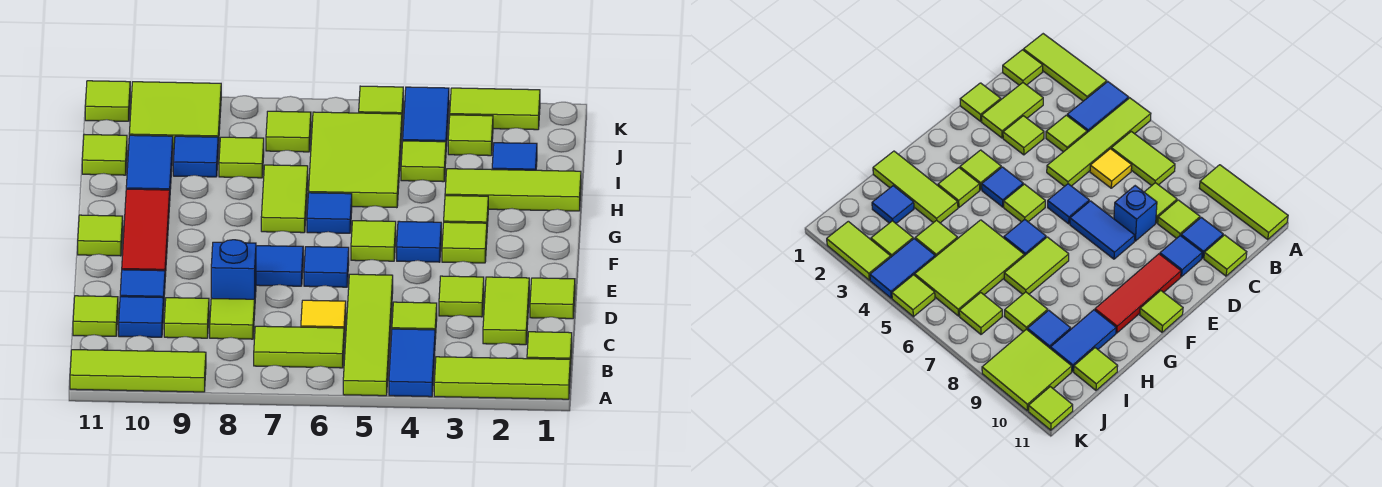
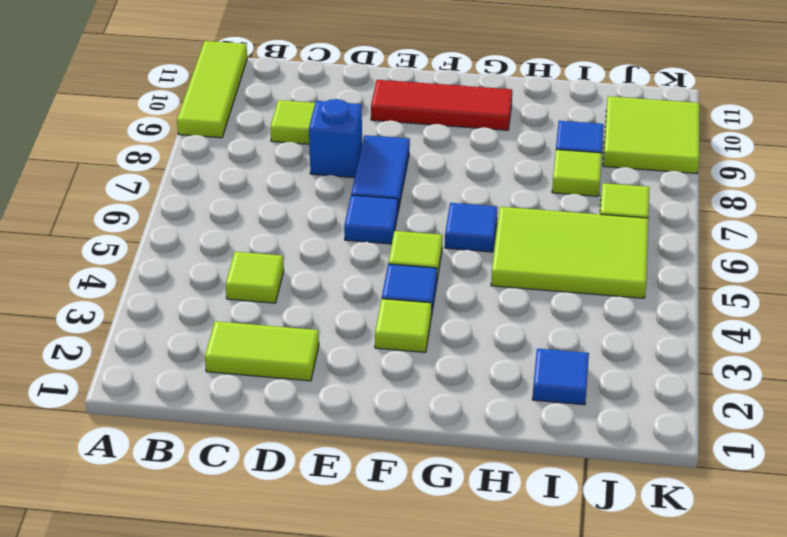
none -> lime 1x3 tile [434,357,570,399]
none -> blue 1x2 tile [389,329,435,397]
none -> lime 1x4 tile [343,274,393,396]
none -> lime 1x1 tile [527,332,572,370]

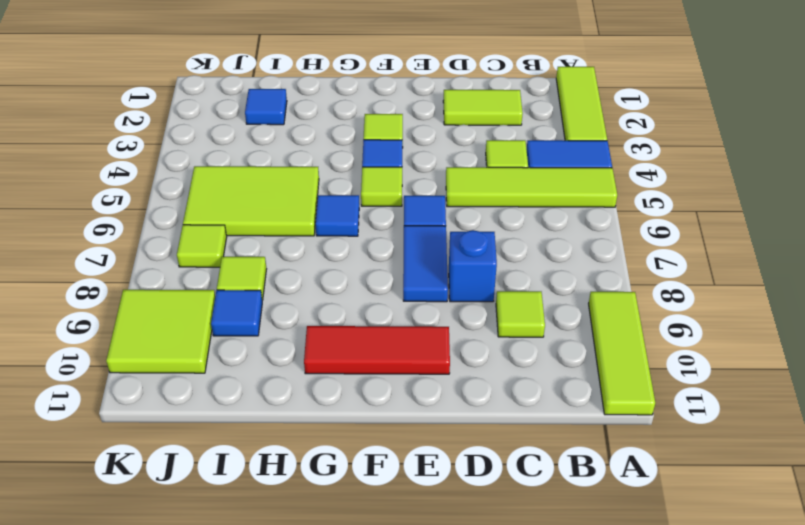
none -> lime 1x1 tile [527,332,572,370]
none -> lime 1x2 tile [254,326,344,368]
none -> yellow 1x1 tile [301,300,346,335]
none -> lime 1x1 tile [210,298,255,339]

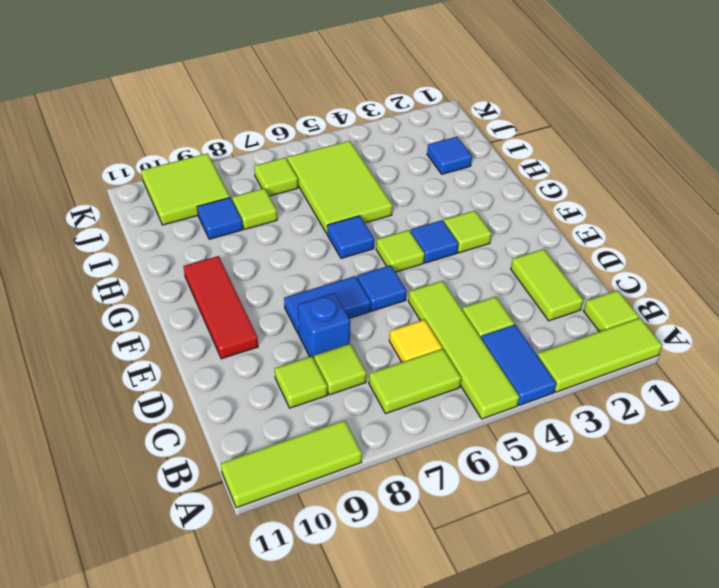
none -> blue 1x1 tile [119,297,163,337]
none -> lime 1x1 tile [73,296,118,336]
none -> lime 1x1 tile [530,278,575,319]
none -> lime 1x1 tile [439,276,484,317]

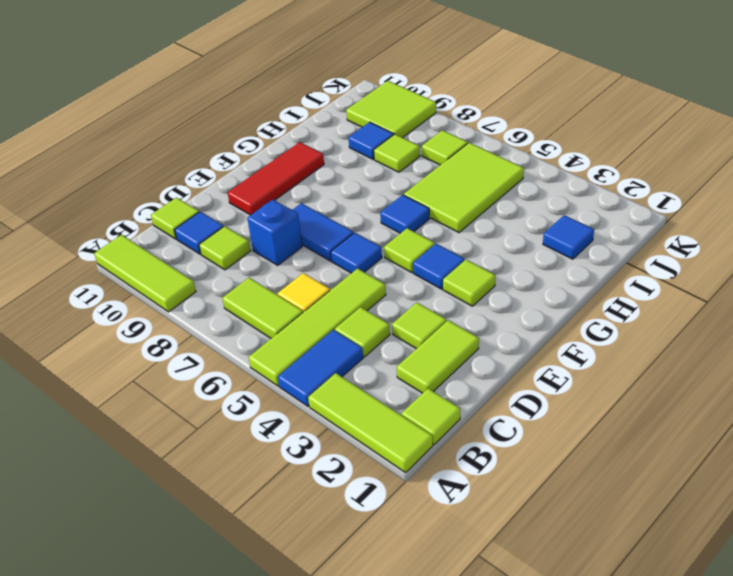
none -> lime 1x1 tile [210,298,255,339]
none -> lime 1x1 tile [530,278,575,319]
none -> blue 1x1 tile [120,270,165,310]
none -> lime 1x1 tile [78,215,123,256]

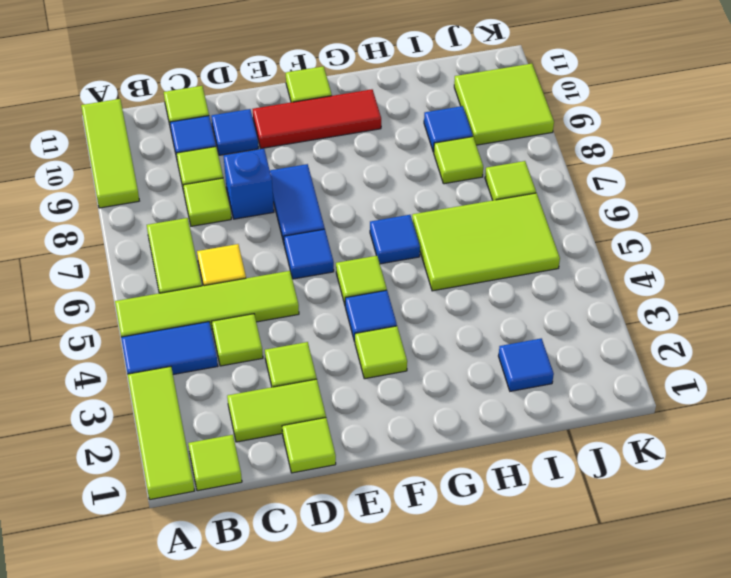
none -> lime 1x1 tile [444,195,488,227]
none -> lime 1x2 tile [261,165,308,233]
none -> lime 1x3 tile [445,169,581,211]
none -> blue 1x2 tile [126,135,173,190]

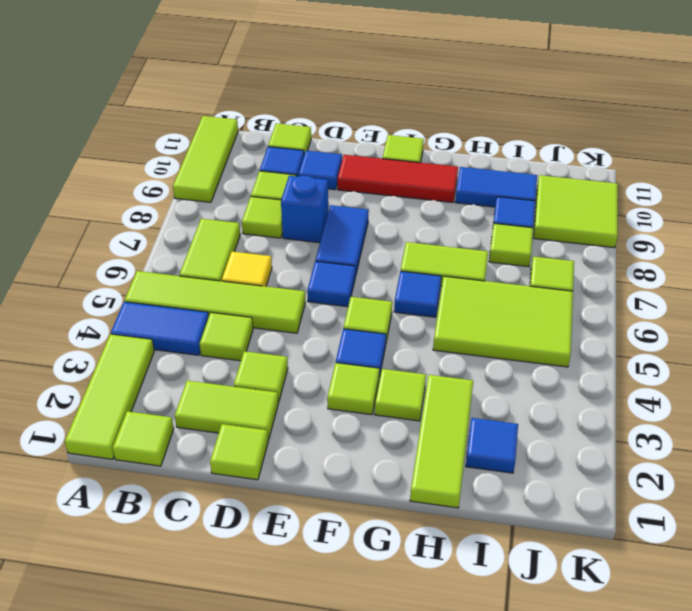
none -> lime 1x1 tile [401,141,446,182]
none -> lime 1x1 tile [82,134,127,175]
none -> lime 1x1 tile [448,115,493,156]
none -> blue 1x2 tile [403,87,449,146]

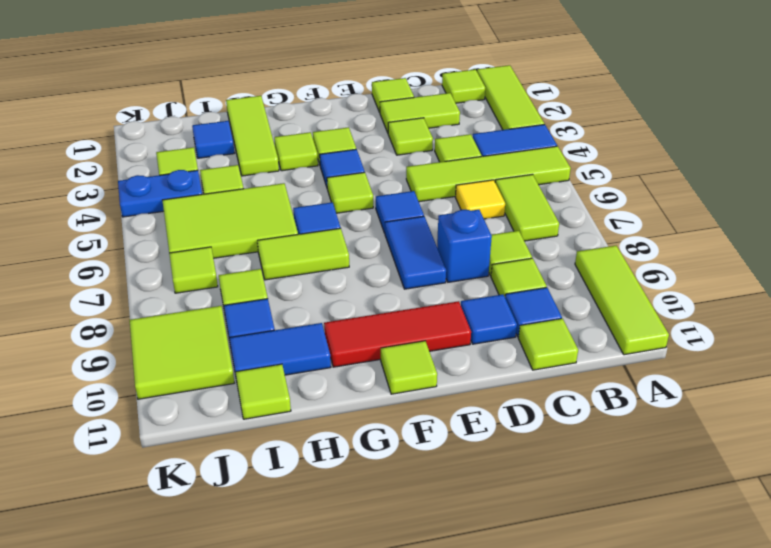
blue 1x2 plate [118,170,202,217] -> blue 1x2 tile [403,87,449,146]
none -> lime 1x2 tile [450,88,540,130]
none -> lime 1x1 tile [359,86,403,118]
none -> lime 1x1 tile [85,81,130,121]

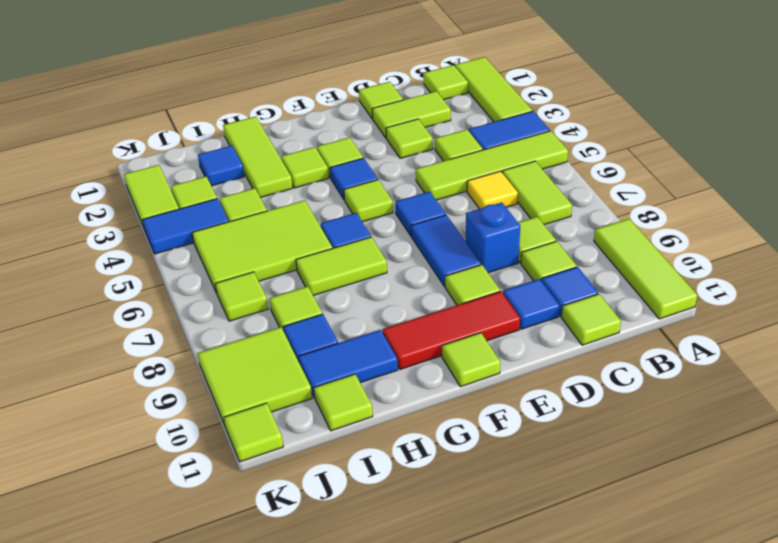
lime 1x1 tile [445,265,500,305] -> lime 1x1 tile moved to [359,86,403,118]

